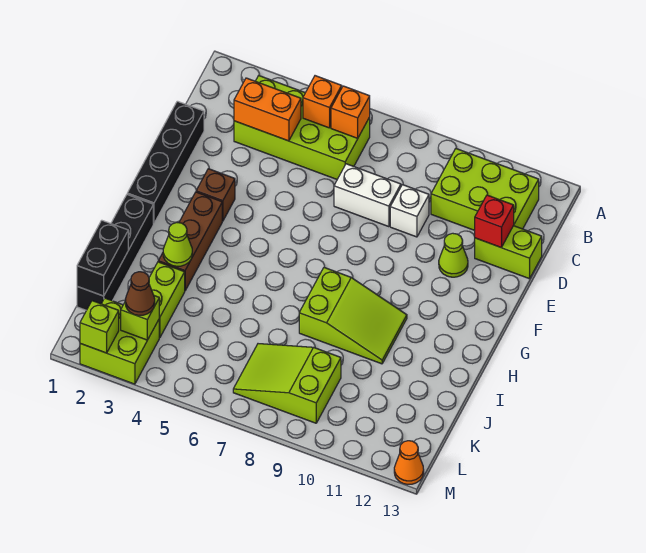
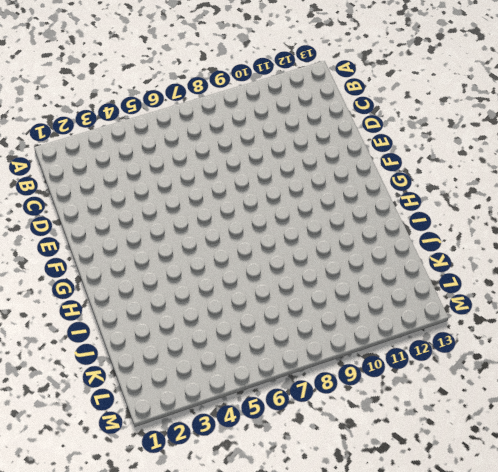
none -> lime 2x4 brick [234,76,370,179]
none -> lime 2x3 brick [431,148,539,230]
none -> black 1x4 brick [127,101,204,223]

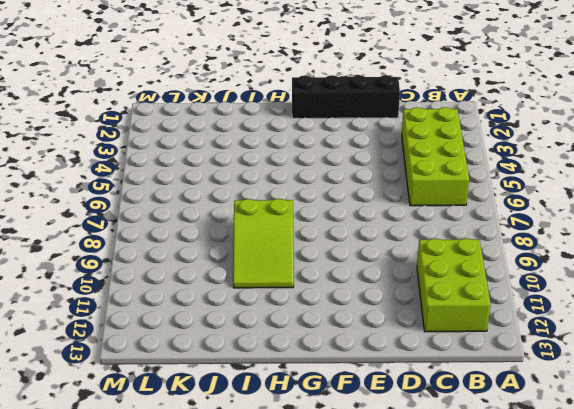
none -> white 1x2 brick [334,164,401,227]
none -> white 1x1 brick [390,185,429,237]
none -> lime 1x2 brick [475,226,542,279]

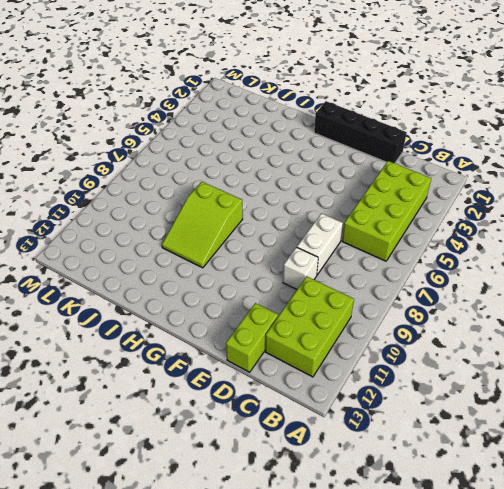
none -> lime 1x1 cone [439,233,468,277]
none -> brown 1x1 brick [196,169,235,221]
none -> brown 1x3 brick [158,192,222,290]

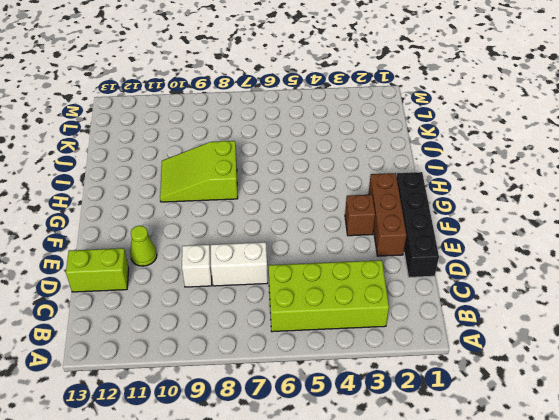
brown 1x3 brick [368,173,407,256] -> brown 1x3 brick moved to [158,192,222,290]
none -> lime 2x3 brick [431,148,539,230]
none -> black 1x4 brick [77,195,153,310]
none -> lime 1x2 brick [149,262,185,338]

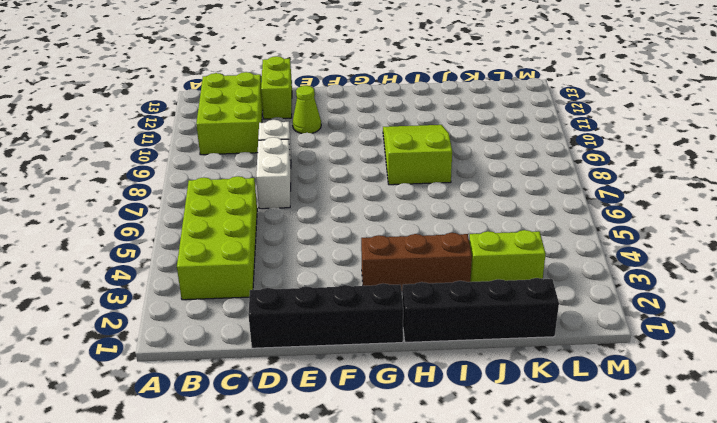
none -> brown 1x1 brick [196,169,235,221]
none -> lime 2x3 slope [233,344,341,423]
none -> lime 2x2 brick [80,298,159,384]

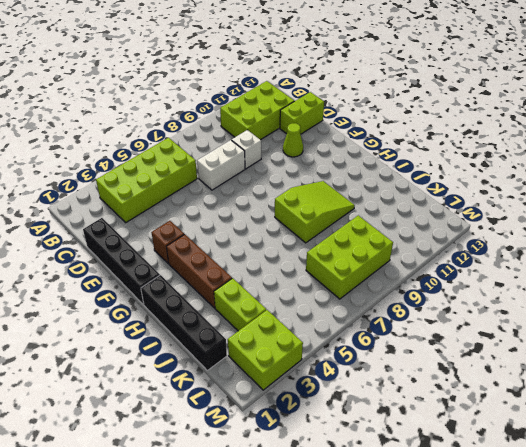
lime 2x3 brick [306,215,393,299] -> lime 2x3 slope [233,344,341,423]
none -> orange 1x1 cone [394,441,424,485]
none -> orange 1x1 brick [303,76,342,128]
none -> orange 1x1 brick [331,86,370,138]

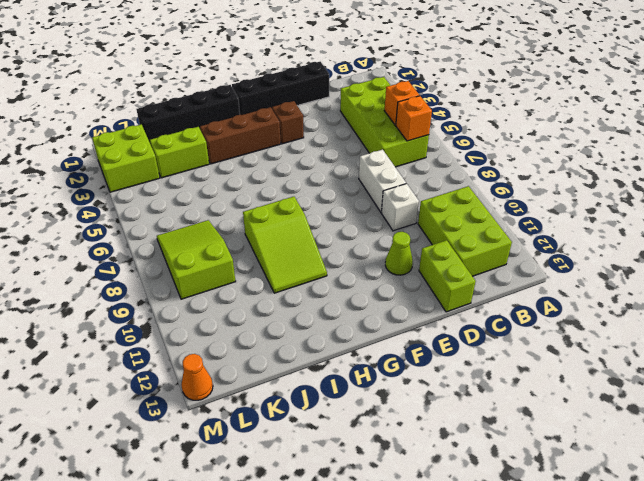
none -> orange 1x2 brick [234,78,301,141]
none -> red 1x1 brick [475,195,514,247]
none -> lime 1x1 cone [163,223,192,266]

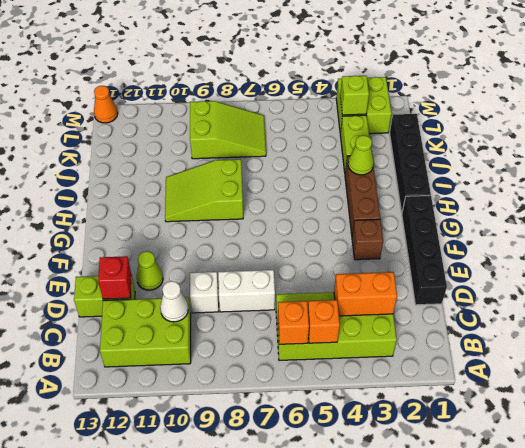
white 1x1 cone [160,281,188,322] -> none
none -> black 1x2 brick [77,220,128,296]
none -> lime 1x1 brick [80,301,119,353]
none -> brown 1x1 cone [125,272,155,315]

